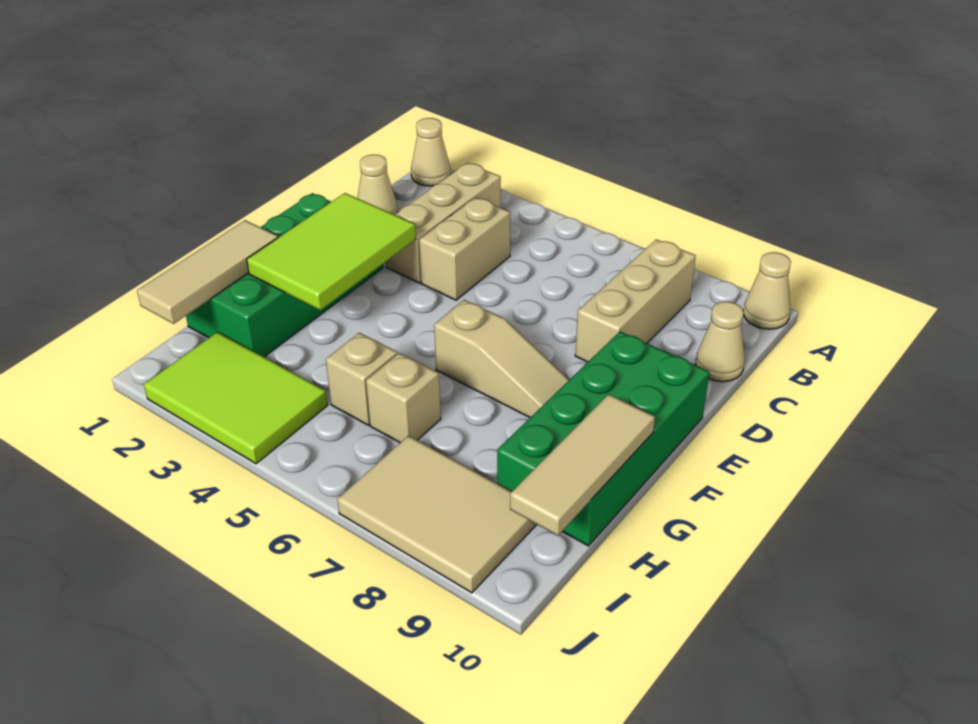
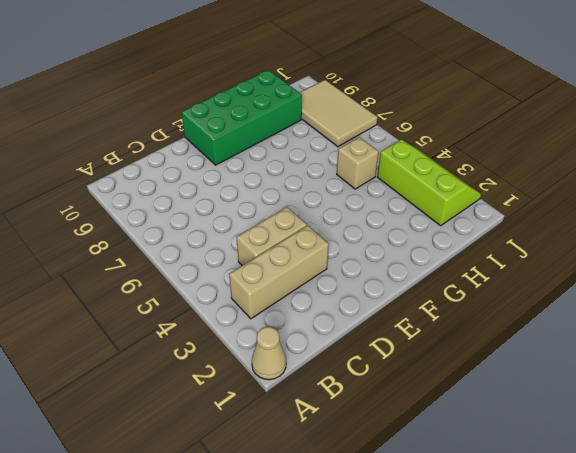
lime 2x3 slope [377,140,481,226] -> lime 2x3 tile [144,332,328,464]
none -> tan 1x1 cone [743,252,791,329]
none -> tan 1x3 brick [575,239,696,362]
none -> tan 1x1 cone [357,155,398,215]

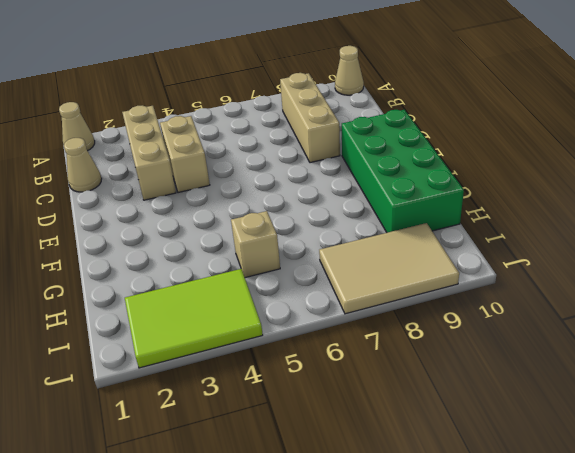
none -> tan 1x1 cone [696,302,745,382]
none -> green 2x4 brick [186,193,383,357]
none -> tan 1x3 slope [434,300,569,418]

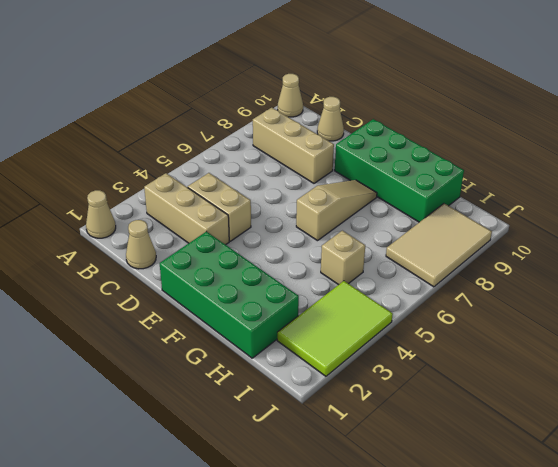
none -> tan 1x1 brick [366,353,441,443]
none -> lime 2x3 tile [247,193,416,310]
none -> tan 1x3 tile [137,220,278,324]

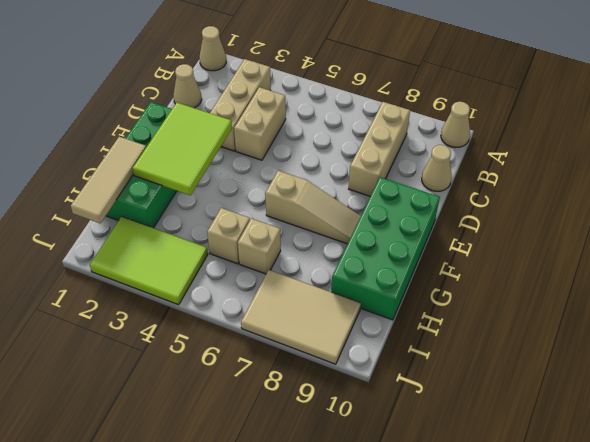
none -> tan 1x3 tile [510,394,655,536]

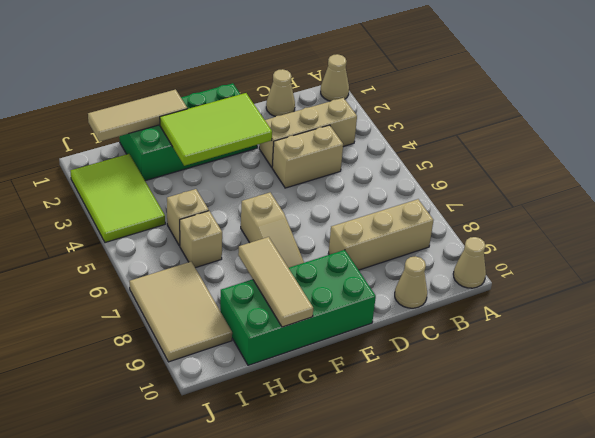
tan 1x3 tile [238,237,313,327] -> tan 1x3 tile turned to [510,394,655,536]

